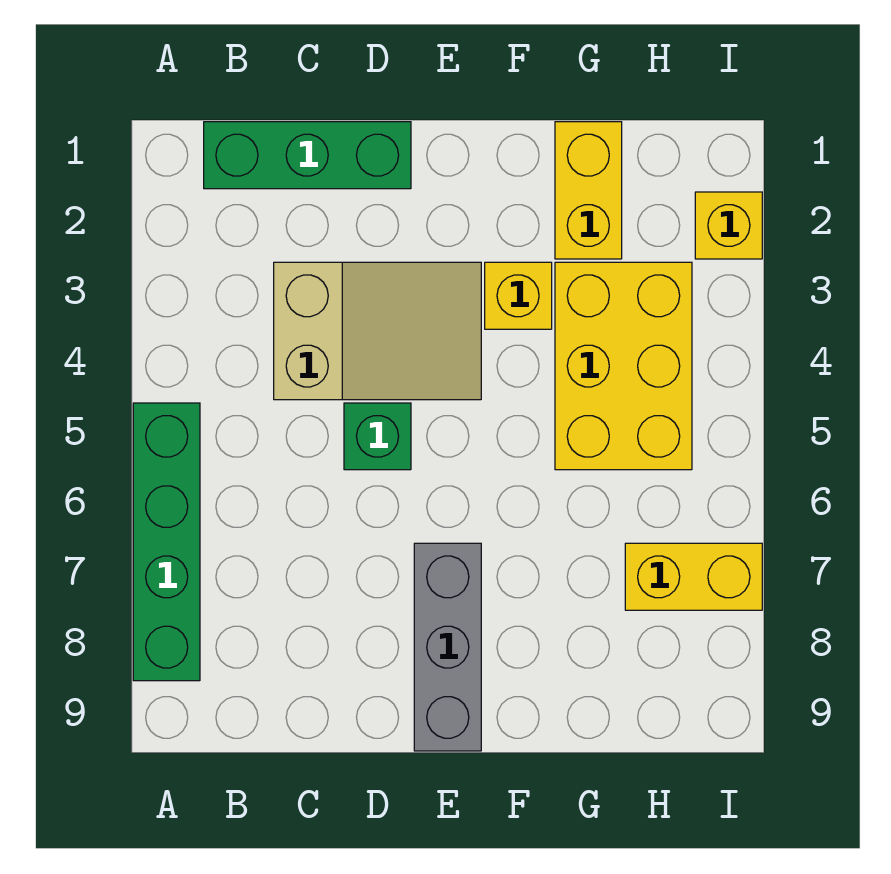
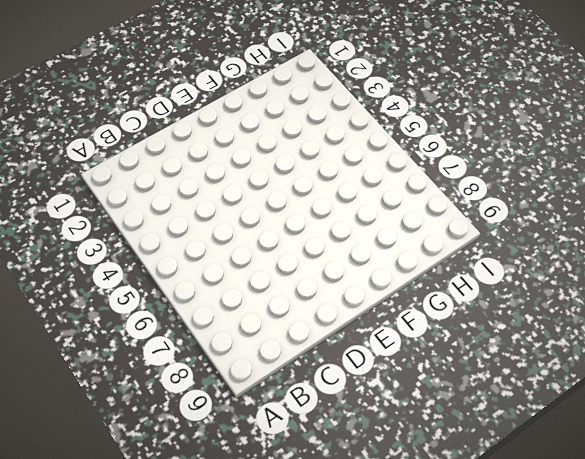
none -> green 1x4 brick [133,403,200,681]
none -> green 1x3 brick [204,122,411,189]

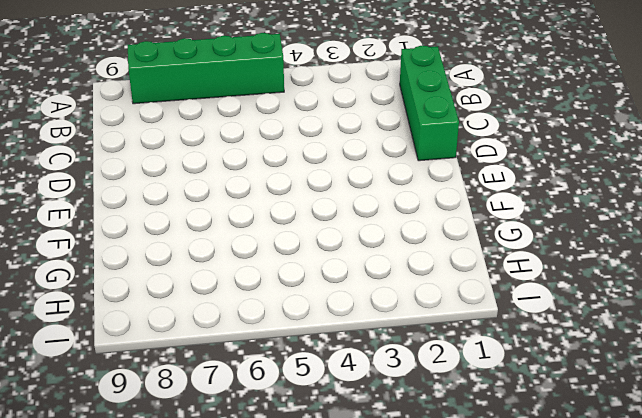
none -> tan 2x3 slope [274,262,481,400]
none -> green 1x1 brick [344,403,411,470]

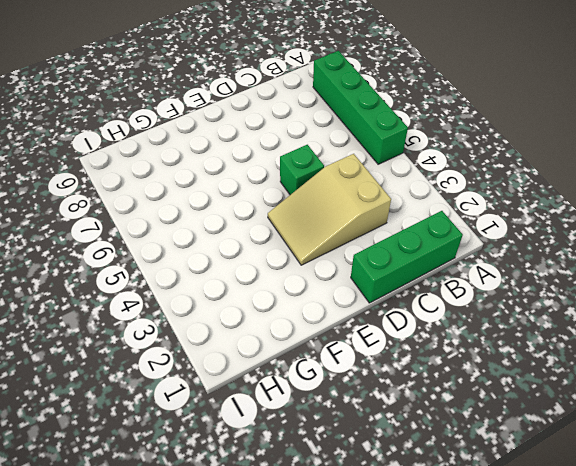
none -> grey 1x3 brick [414,543,481,751]
none -> yellow 1x1 brick [485,262,552,329]

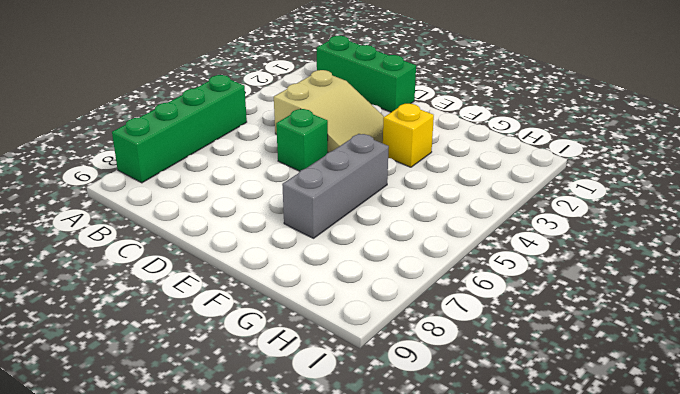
grey 1x3 brick [282,134,389,238] -> grey 1x3 brick moved to [414,543,481,751]
none -> yellow 1x2 brick [555,122,622,259]
none -> yellow 2x3 brick [555,262,692,470]

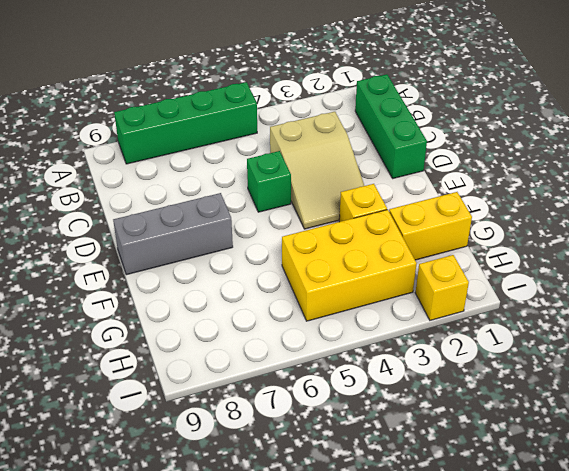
none -> yellow 1x2 brick [625,543,762,610]

